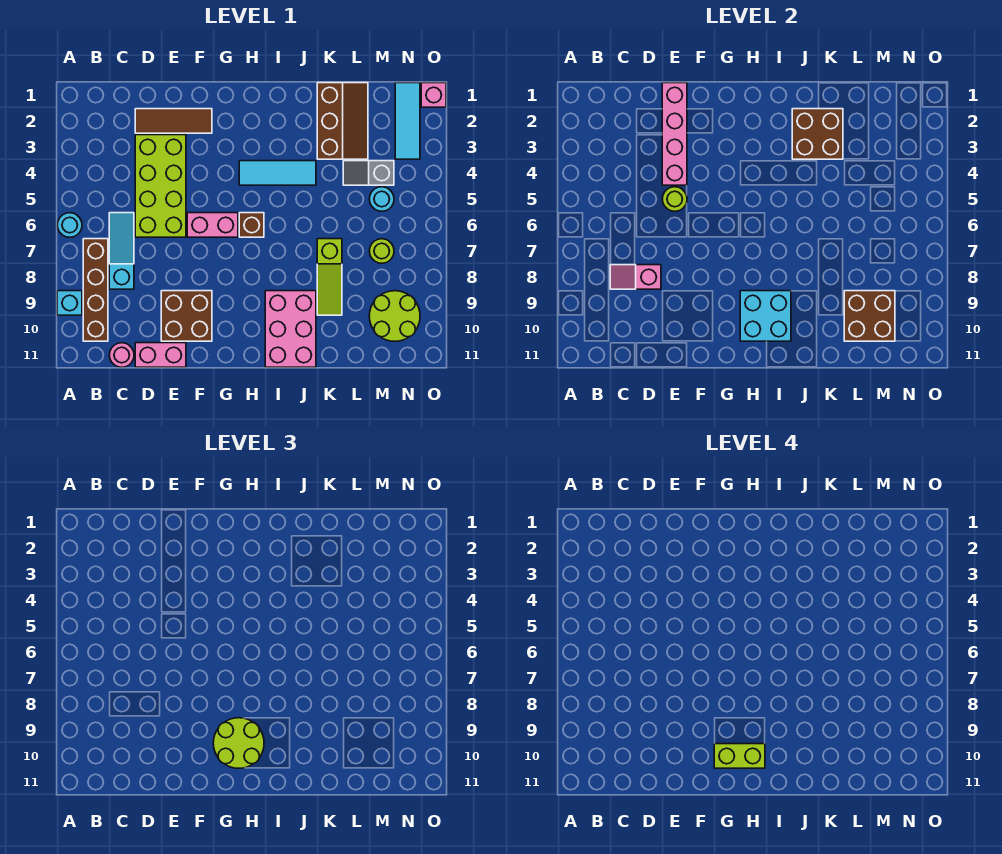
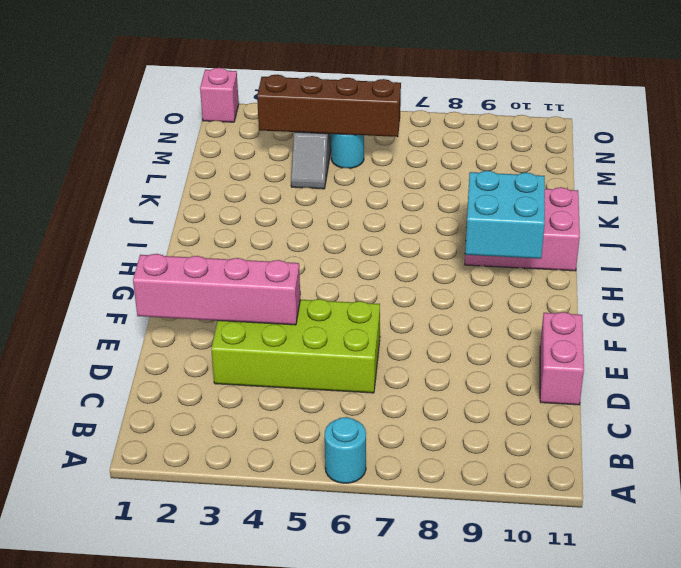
brown 1x4 brick [257,75,401,137] -> brown 1x4 brick moved to [83,239,108,341]
none -> cyan 1x1 brick [57,291,82,315]
none -> cyan 1x3 slope [109,213,134,289]
none -> pink 1x1 round brick [109,343,134,367]

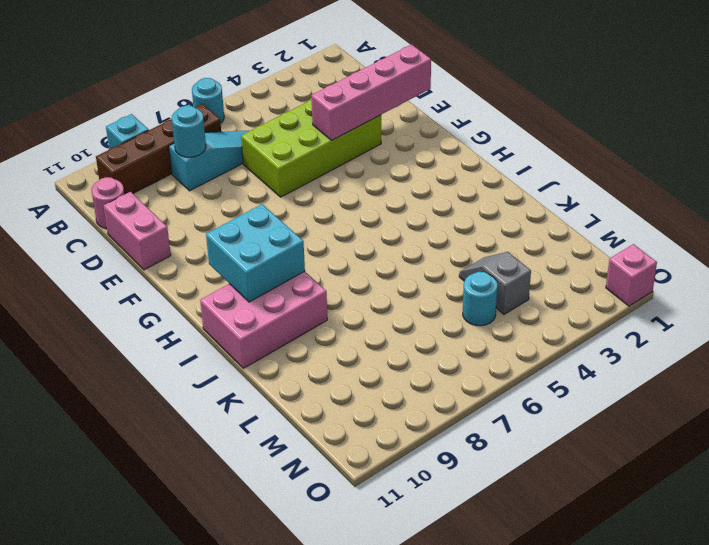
cyan 1x1 round brick [172,105,206,157] -> pink 1x2 slope [610,265,661,289]
none -> brown 1x3 tile [135,109,212,133]
none -> brown 2x2 brick [161,291,212,341]
none -> pink 1x2 brick [187,213,238,237]

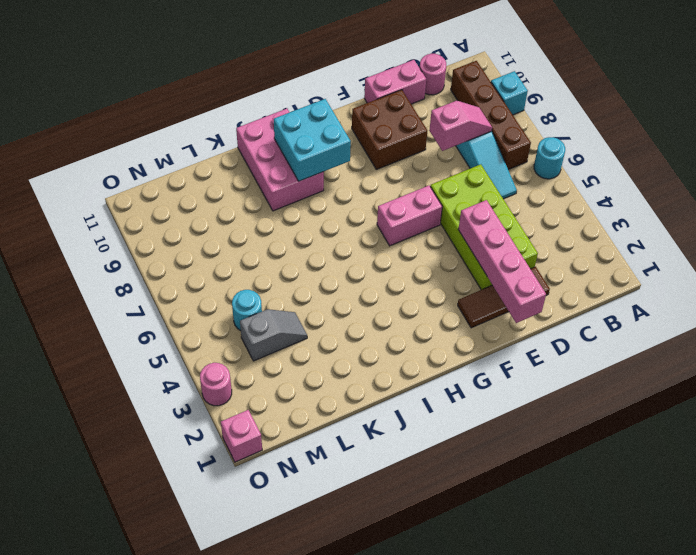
pink 1x1 round brick [200,363,232,406] -> none
none -> cyan 1x3 tile [239,161,316,185]
none -> brown 1x1 brick [239,213,264,237]
none -> brown 2x3 slope [317,83,368,159]

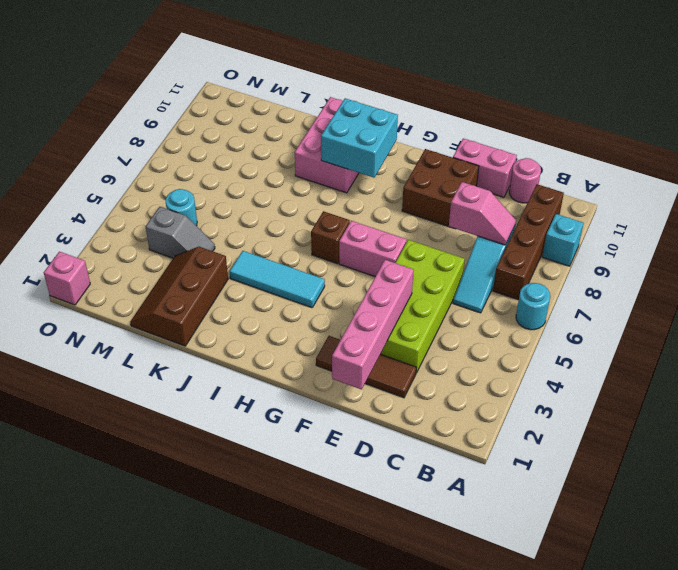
none -> lime 1x3 slope [317,239,342,315]
none -> lime 1x1 round brick [369,239,394,263]
none -> lime 2x2 round brick [369,291,420,341]

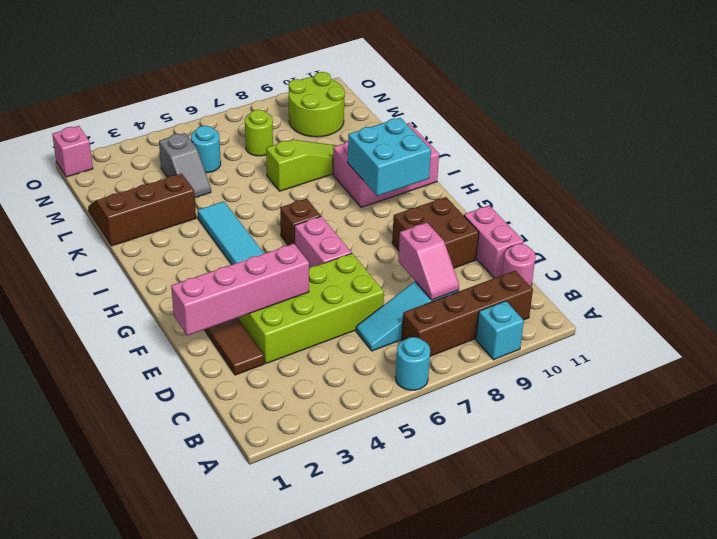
none -> cyan 1x3 tile [395,83,420,159]
none -> lime 1x1 round brick [662,187,687,211]
none -> brown 2x2 brick [792,109,843,159]

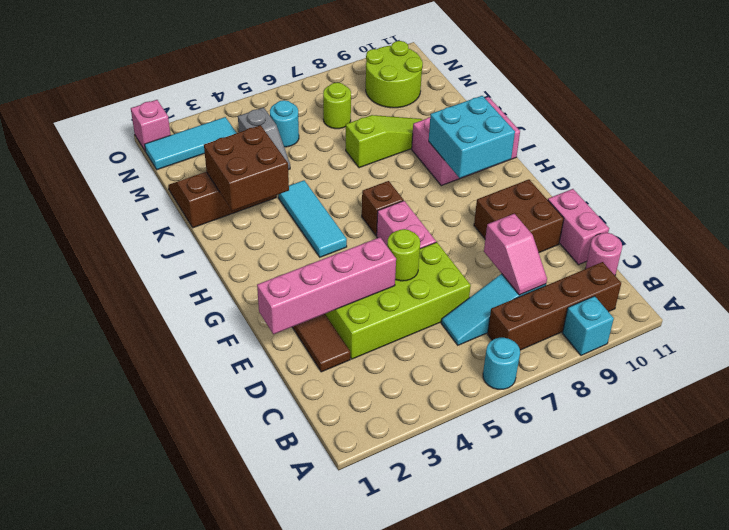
none -> brown 2x2 brick [844,291,895,341]
none -> lime 2x2 round brick [213,718,264,768]
none -> lime 1x2 brick [714,744,765,768]

